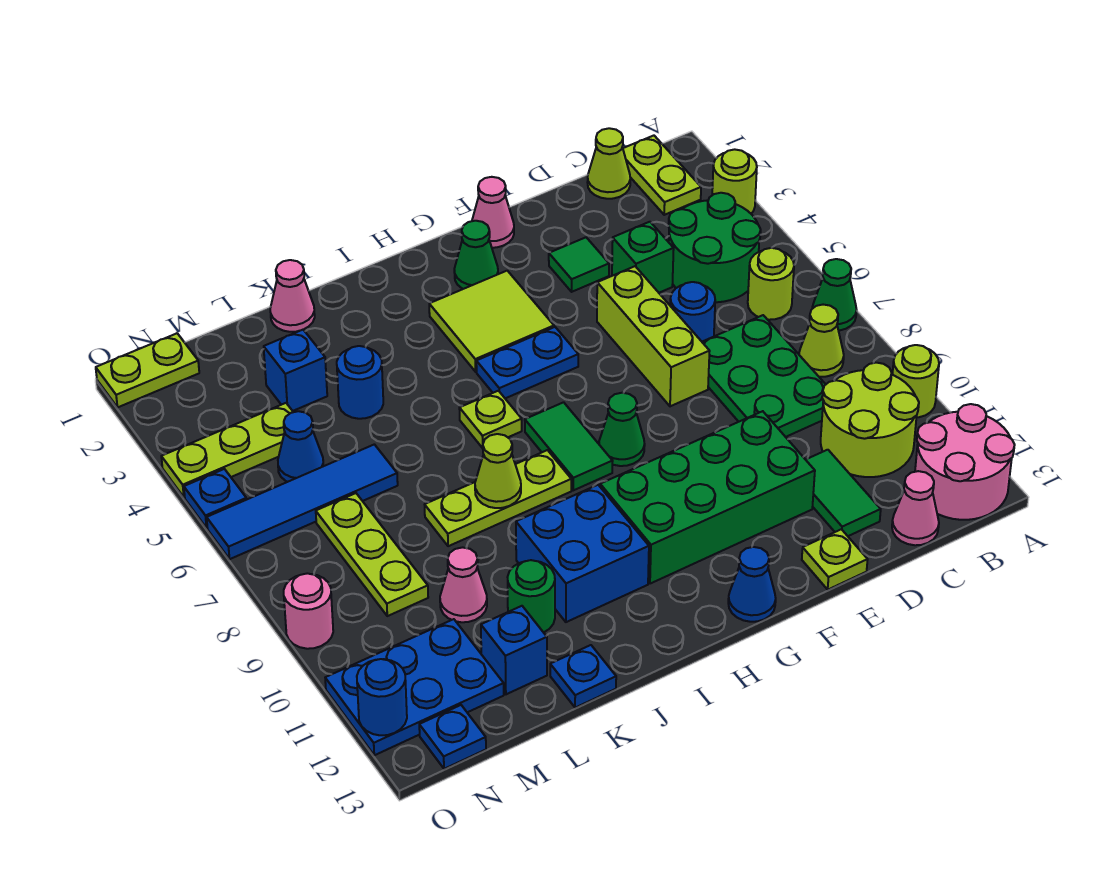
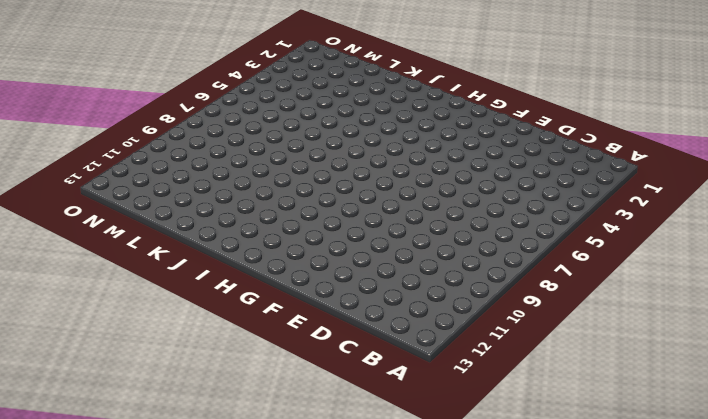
none -> lime 1x1 round brick [712,149,757,213]
none -> green 1x1 cone [812,259,857,331]
none -> lime 1x1 round brick [892,345,939,417]
none -> pink 2x2 round brick [915,404,1015,520]

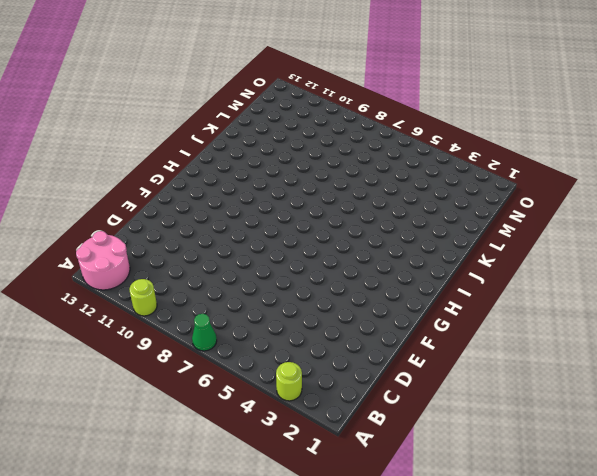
none -> lime 1x2 plate [623,136,701,215]
none -> green 2x2 round brick [668,193,761,302]
none -> lime 1x1 round brick [748,248,794,320]
none -> lime 1x1 cone [799,305,844,377]

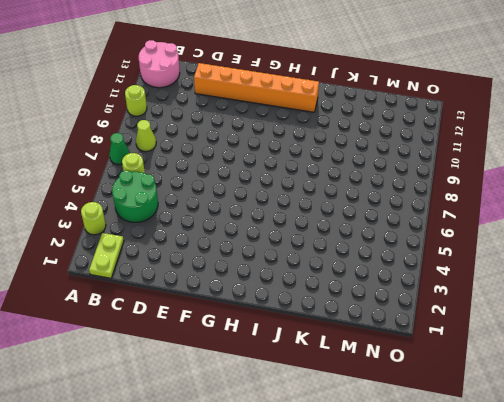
orange 1x6 brick [194,63,319,112] -> green 1x2 tile [806,450,881,536]
none -> lime 2x2 round brick [821,363,919,477]
none -> lime 1x1 cone [587,128,630,199]
none -> green 2x3 plate [702,315,826,437]
none -> pink 1x1 cone [892,471,939,545]

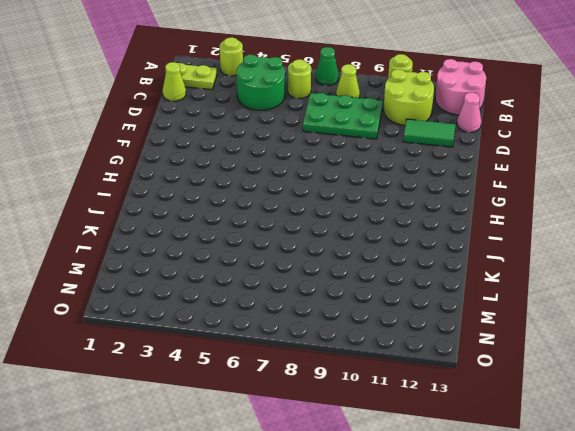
none -> green 1x1 brick [612,222,674,293]
none -> blue 1x1 round brick [670,282,715,342]
none -> green 1x1 tile [549,237,609,292]
none -> lime 1x3 brick [597,266,710,406]

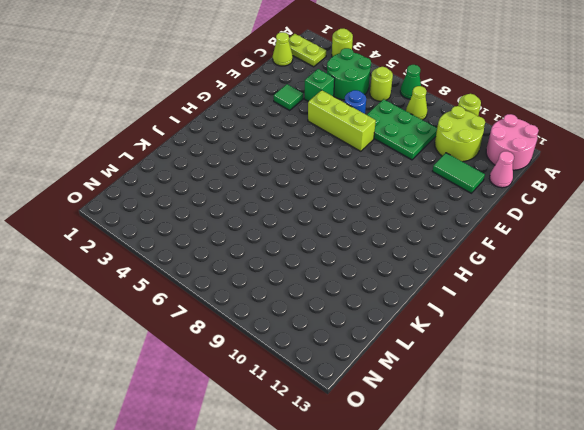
none -> green 2x4 brick [600,411,815,584]
none -> lime 1x1 plate [802,529,868,589]
none -> pink 1x1 cone [472,177,514,248]
none -> green 1x1 cone [454,221,498,289]

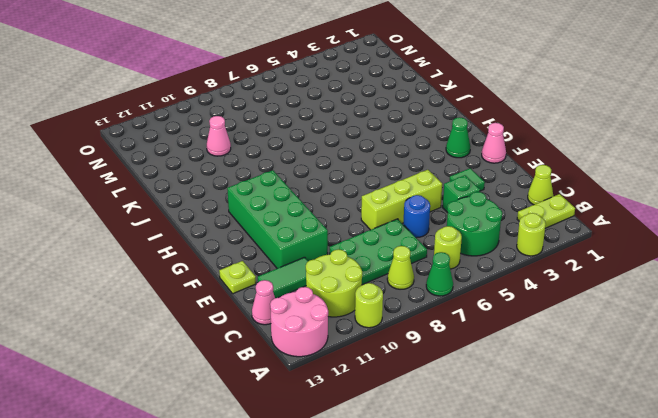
none -> lime 2x2 tile [429,271,554,372]
none -> blue 1x2 plate [476,327,578,398]
none -> green 1x1 cone [599,393,645,466]
none -> blue 1x1 cone [728,547,776,622]

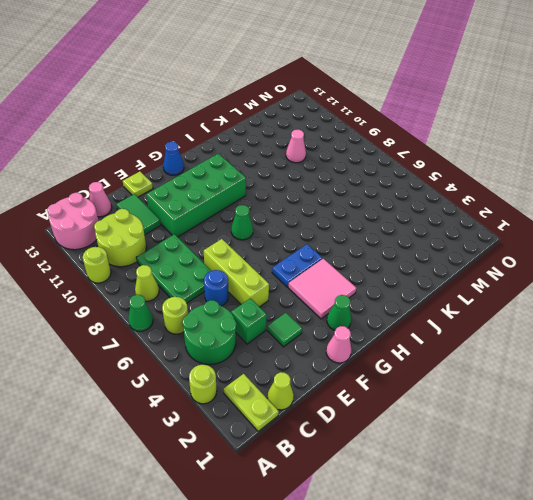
pink 2x2 tile [288,259,356,319] -> lime 2x2 tile [429,271,554,372]
none -> green 1x2 tile [525,402,613,490]
none -> lime 1x1 plate [459,391,522,448]
none -> lime 1x3 plate [425,450,571,546]
none -> blue 2x2 brick [516,485,649,622]

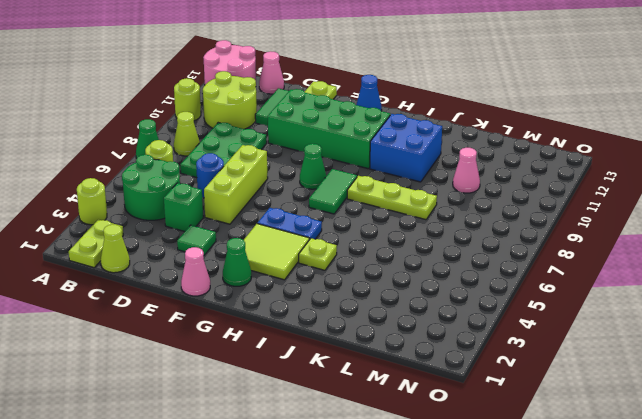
lime 1x1 plate [299,238,337,270] -> lime 1x1 plate moved to [459,391,522,448]
none -> pink 1x1 cone [270,260,315,332]
none -> blue 1x1 round brick [337,346,383,419]
none -> green 1x1 round brick [508,560,555,632]
none -> blue 1x1 plate [550,645,616,708]

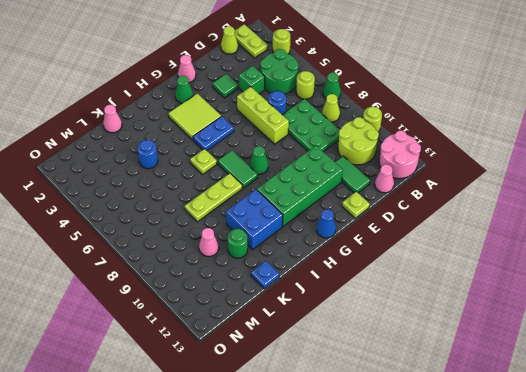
none -> blue 1x1 brick [264,330,327,411]
none -> blue 1x4 tile [207,444,398,559]
none -> blue 1x1 brick [481,606,547,694]
none -> lime 1x3 plate [161,403,293,497]

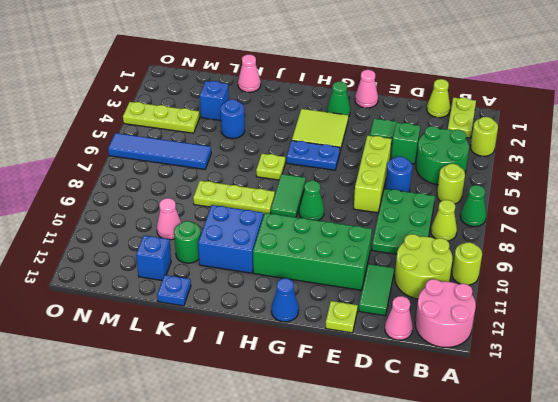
none -> blue 1x1 cone [278,411,323,482]
none -> lime 1x3 plate [316,493,428,616]
none -> blue 2x3 plate [325,619,504,755]
none -> lime 1x2 plate [96,333,199,407]

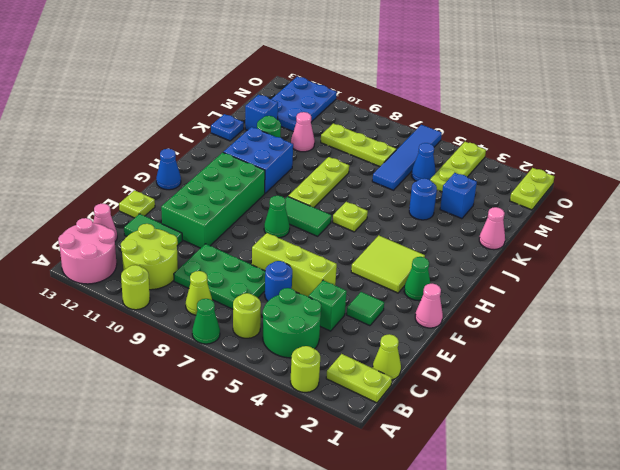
none -> blue 1x2 plate [476,327,578,398]
none -> blue 1x1 plate [419,705,486,769]
none -> blue 1x1 plate [184,469,247,528]
none -> pink 1x1 round brick [284,573,333,649]

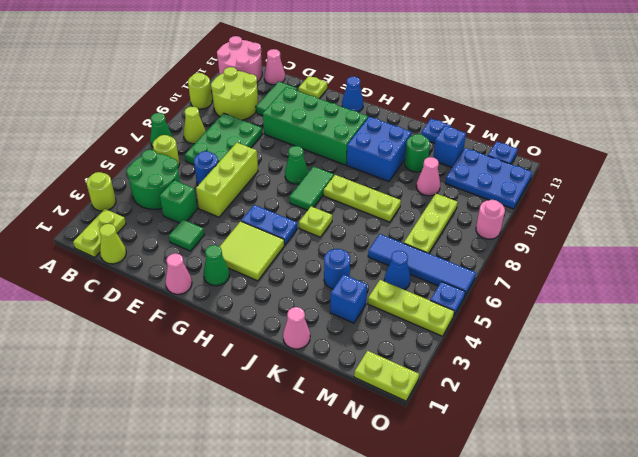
none -> lime 1x1 cone [475,434,521,508]
none -> blue 1x1 round brick [357,659,407,735]

